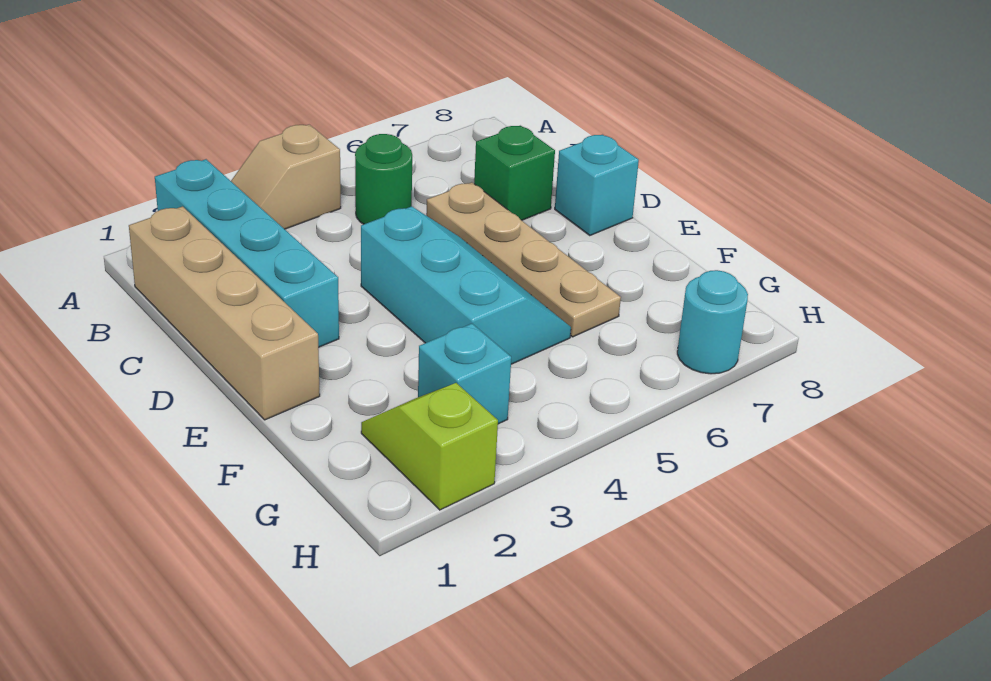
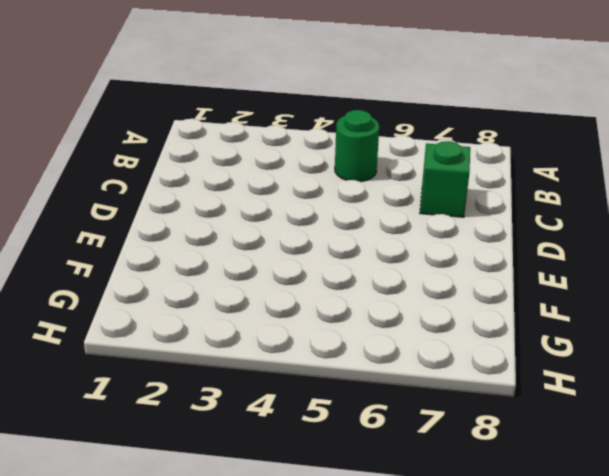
none -> cyan 1x4 brick [155,159,339,347]
none -> tan 1x2 slope [231,125,341,229]

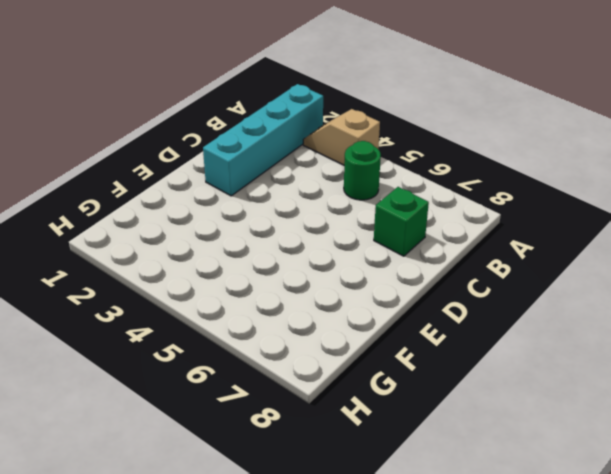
none -> tan 1x4 brick [129,206,320,420]
none -> tan 1x4 plate [426,182,621,337]

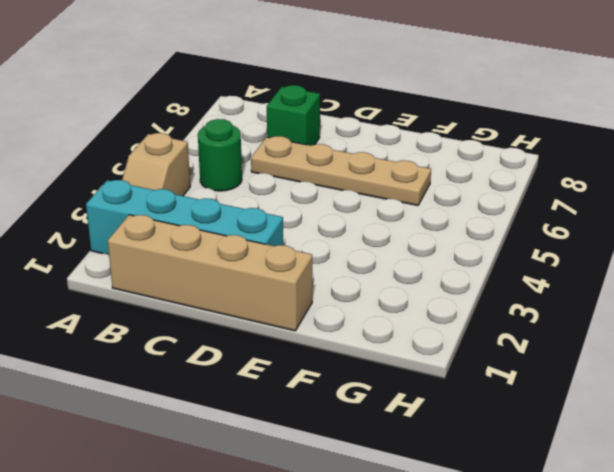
none -> cyan 2x3 slope [361,206,571,364]
none -> cyan 1x1 brick [555,135,639,235]

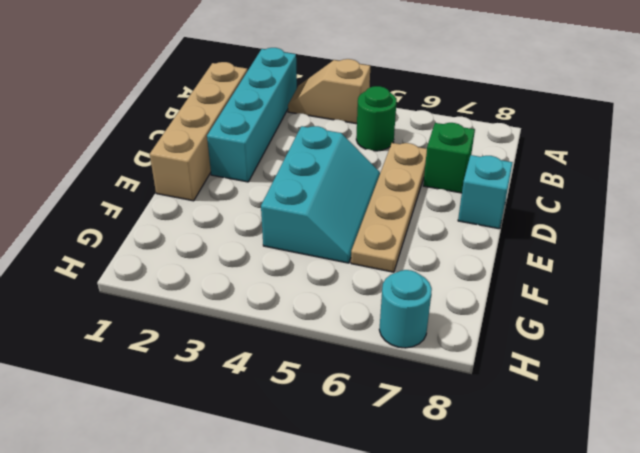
none -> lime 1x2 slope [361,383,498,510]
none -> cyan 1x1 brick [418,324,511,424]

